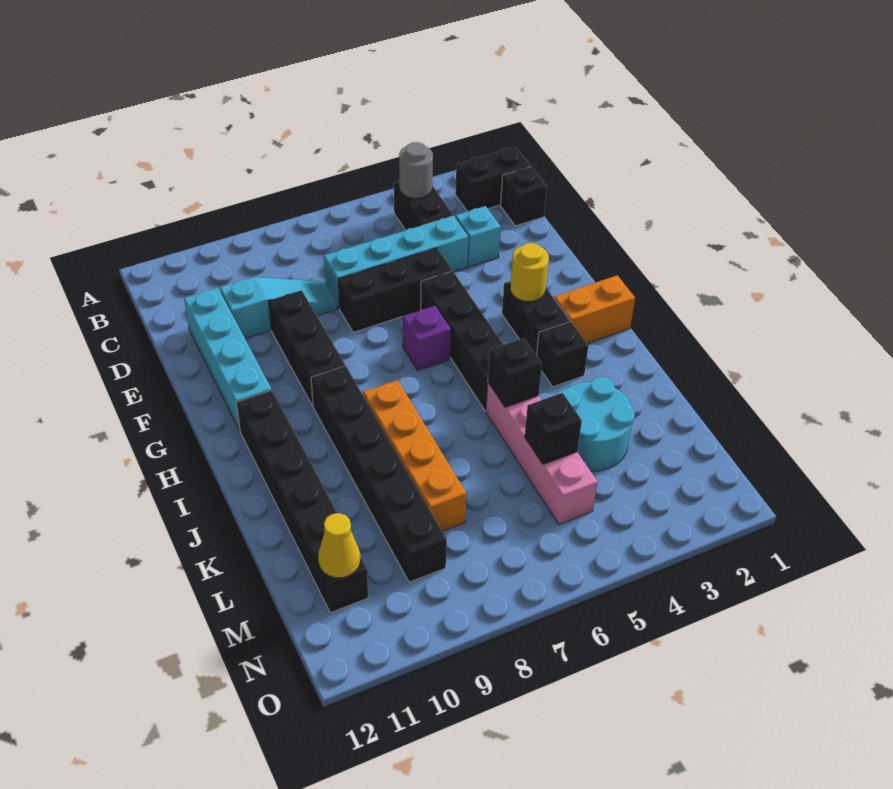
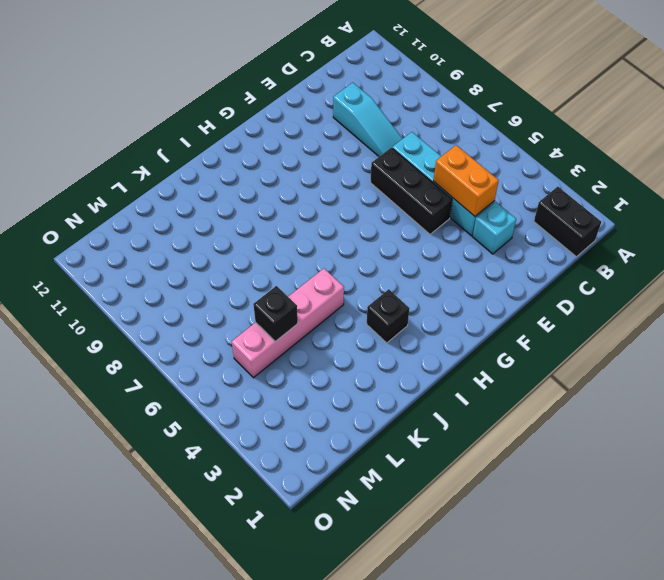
orange 1x2 brick [434,145,499,216] -> orange 1x2 brick moved to [554,275,635,343]
none -> black 1x2 brick [394,181,453,230]
none -> black 1x1 brick [501,167,547,226]
none -> cyan 1x4 brick [184,288,272,430]

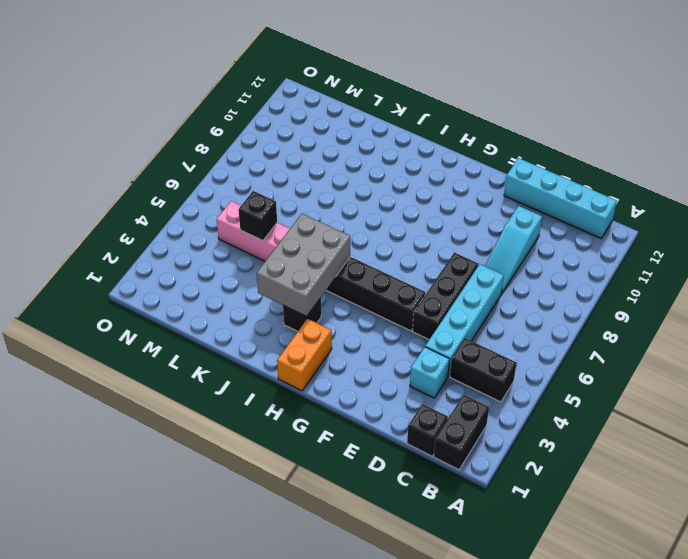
cyan 1x4 brick [504,158,617,238] -> cyan 1x4 brick moved to [184,288,272,430]
grey 2x3 brick [257,214,350,317] -> black 1x1 brick [488,338,542,407]
none -> black 1x3 brick [268,290,345,406]
none -> black 1x2 brick [502,281,570,355]
none -> purple 1x1 brick [403,306,451,371]

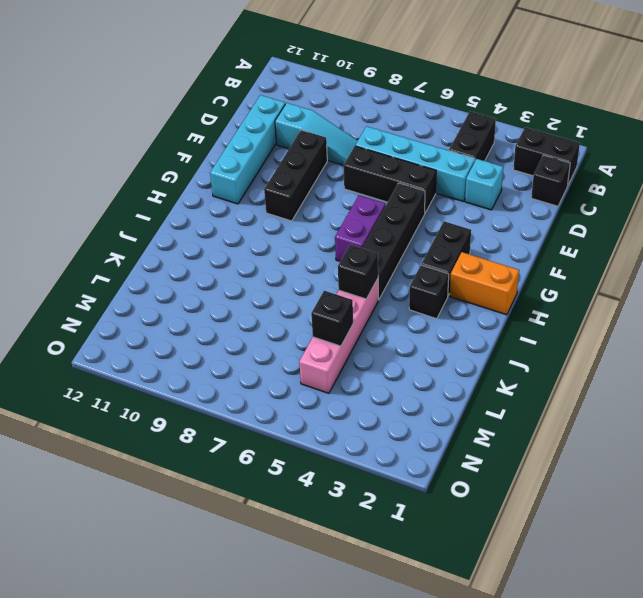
purple 1x2 brick [335,195,385,261] -> purple 1x1 brick [403,306,451,371]
none -> black 1x6 brick [311,366,447,582]
none -> black 1x6 brick [236,390,368,613]
none -> orange 1x4 brick [363,380,467,531]

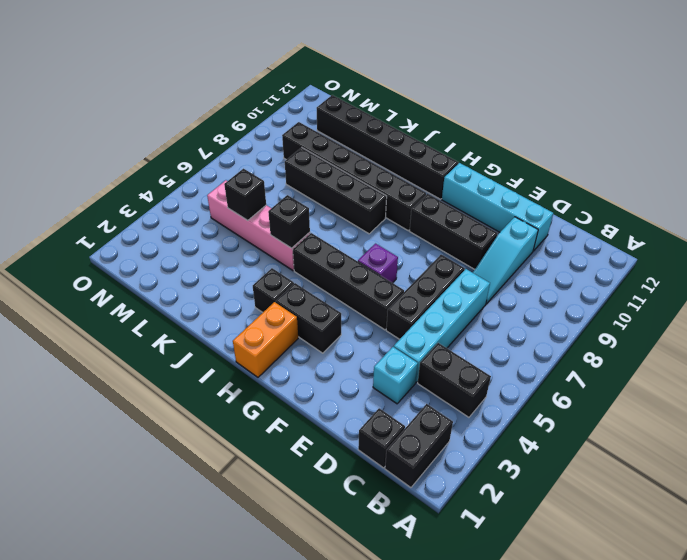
black 1x4 brick [285,147,387,234] -> orange 1x4 brick [363,380,467,531]
none -> cyan 2x2 round brick [557,377,635,471]
none -> grey 1x1 round brick [399,142,433,198]
none -> yellow 1x1 round brick [510,243,549,302]

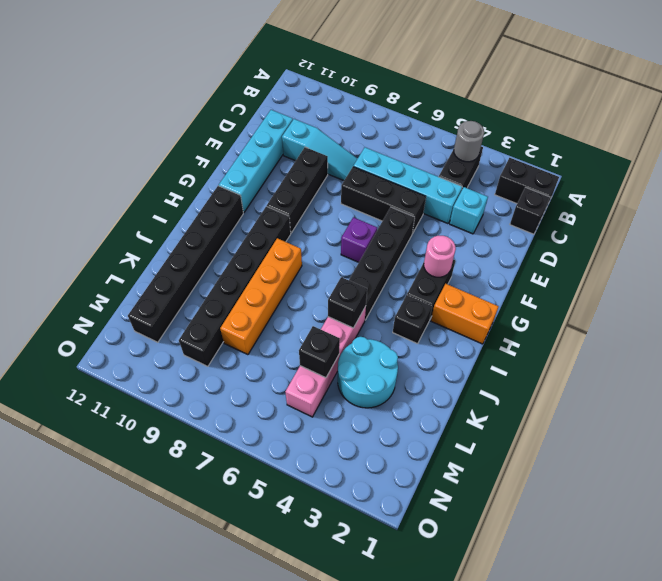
pink 1x1 round brick [424,236,456,277] -> yellow 1x1 round brick [510,243,549,302]
none -> yellow 1x1 cone [318,513,360,578]

